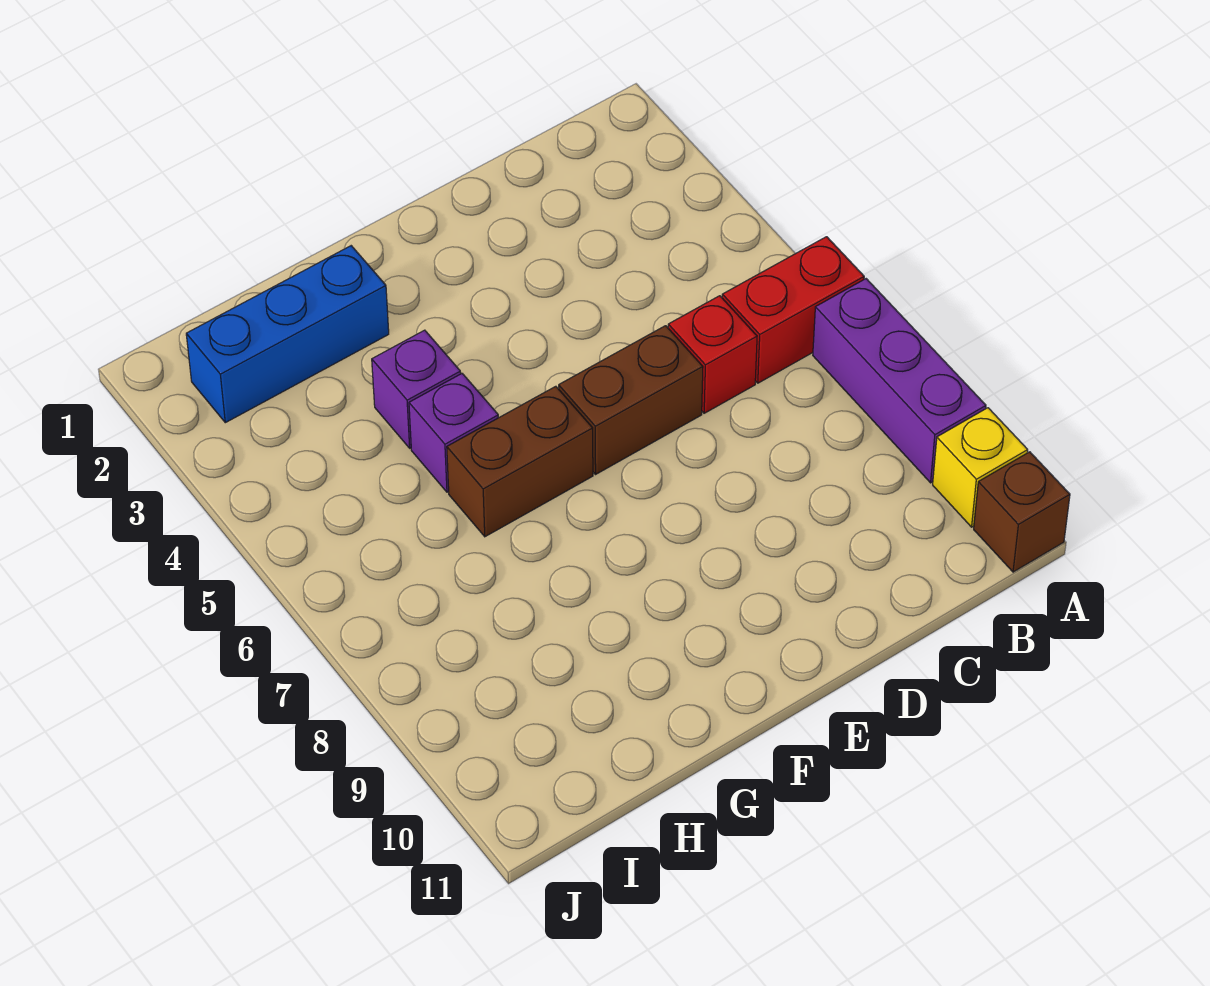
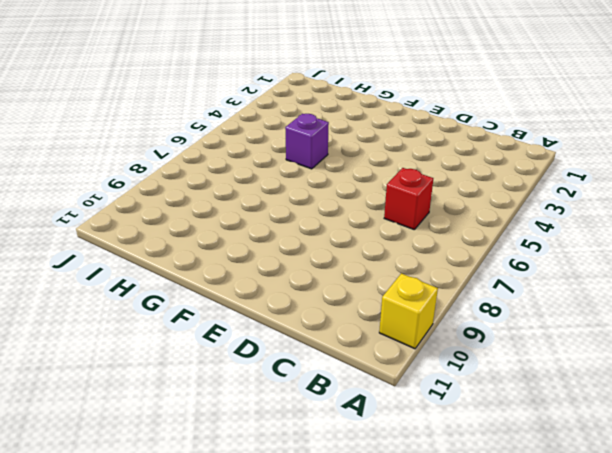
none -> red 1x2 brick [722,237,864,383]
none -> purple 1x3 brick [813,279,986,483]

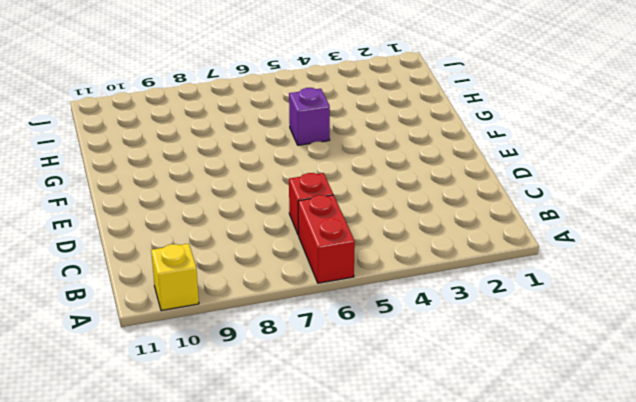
none -> purple 1x3 brick [813,279,986,483]
none -> brown 1x1 brick [974,452,1070,572]

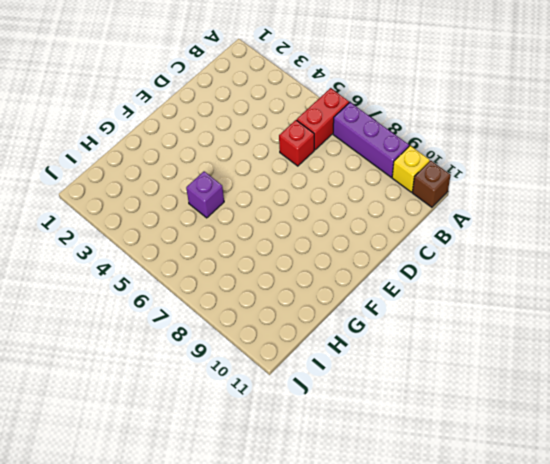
none -> brown 1x2 brick [559,326,703,474]
none -> brown 1x2 brick [447,386,593,537]

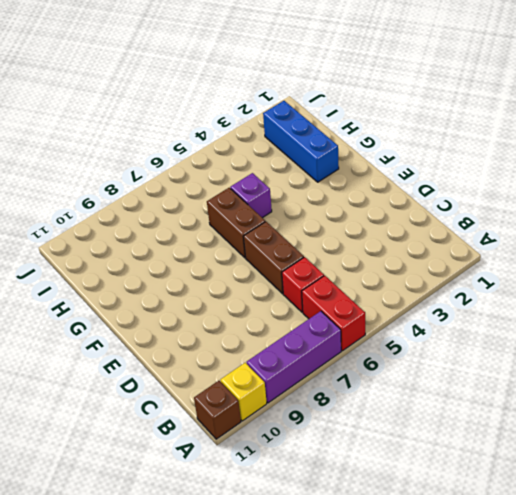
none -> purple 1x1 brick [372,330,461,448]

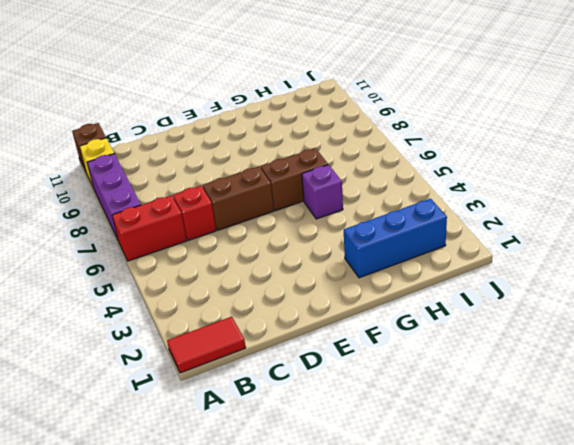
red 1x2 tile [167,317,246,373] -> none
none -> purple 1x1 brick [372,330,461,448]

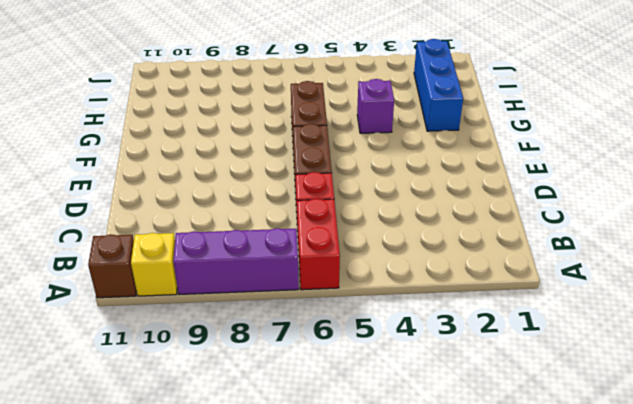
none -> purple 1x1 brick [409,374,498,492]

